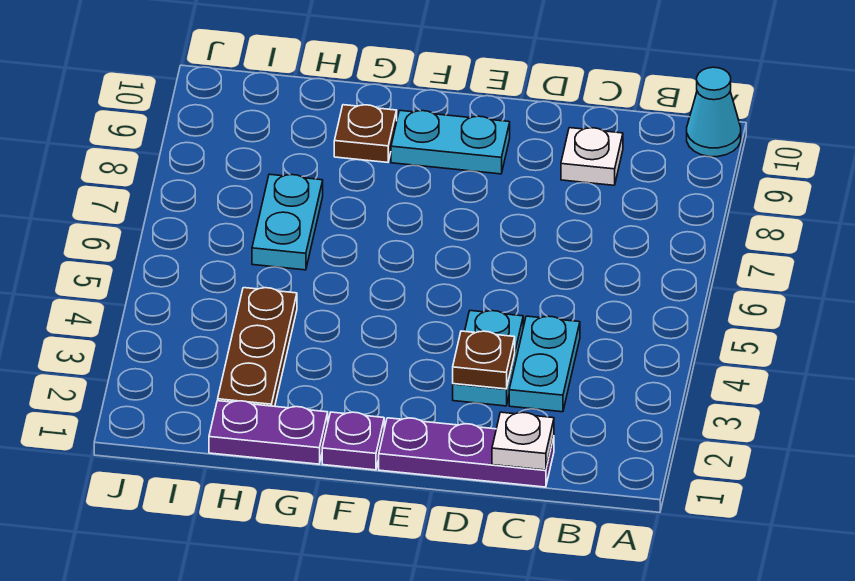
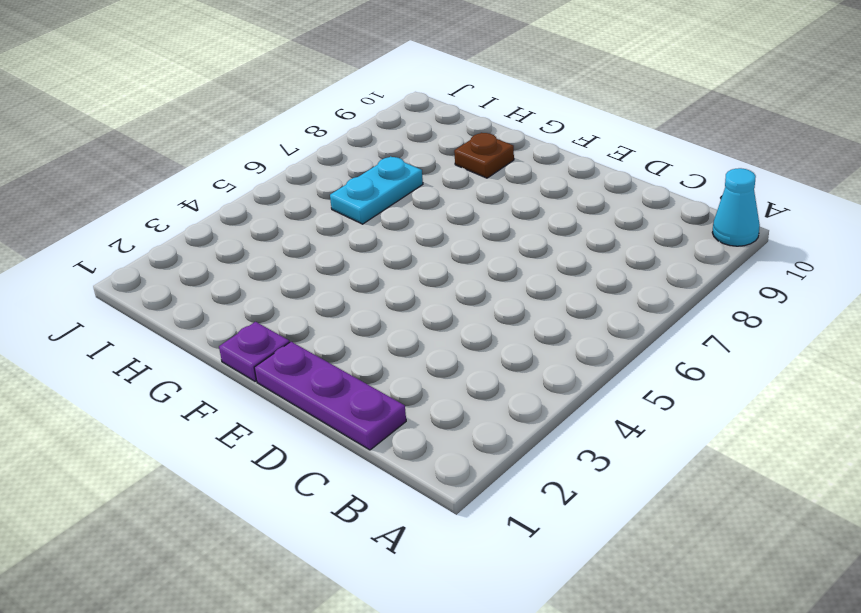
none -> cyan 1x2 plate [509,316,580,412]
none -> white 1x1 plate [561,128,623,185]
none -> cyan 1x2 plate [453,311,523,406]

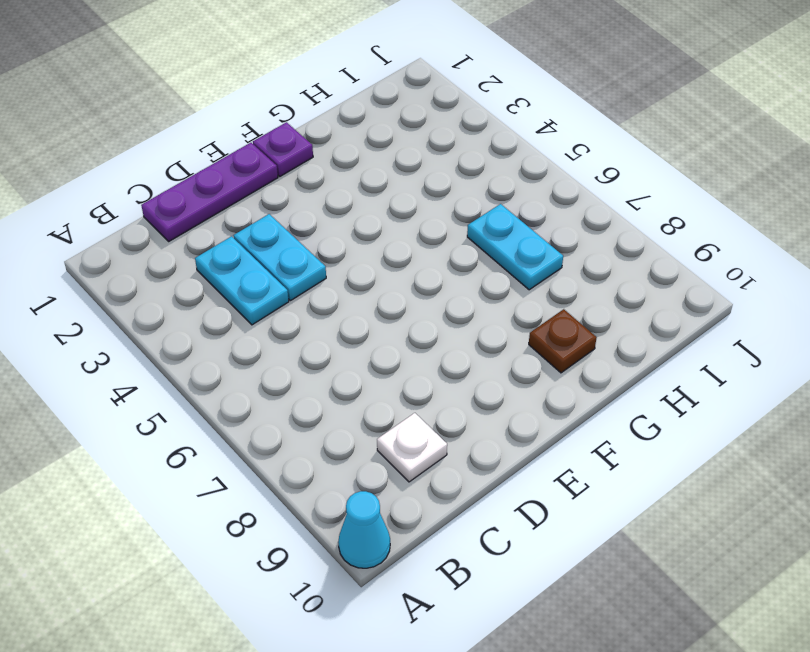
none -> cyan 1x2 plate [391,110,510,174]
none -> purple 1x2 plate [209,401,328,464]
none -> brown 1x3 plate [218,288,297,406]

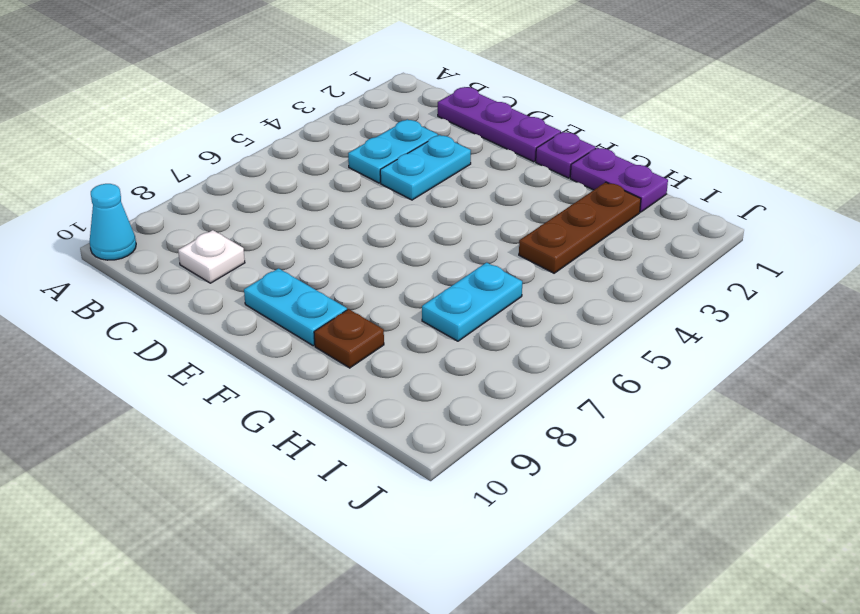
none -> white 1x1 plate [492,412,554,470]
none -> brown 1x1 plate [453,331,515,389]

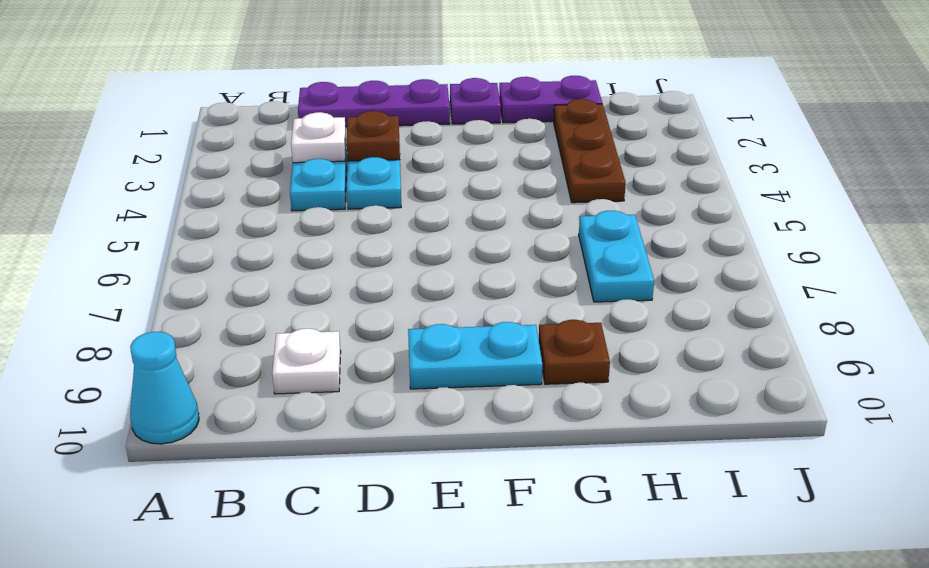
white 1x1 plate [291,112,346,163] -> white 1x1 plate moved to [492,412,554,470]

